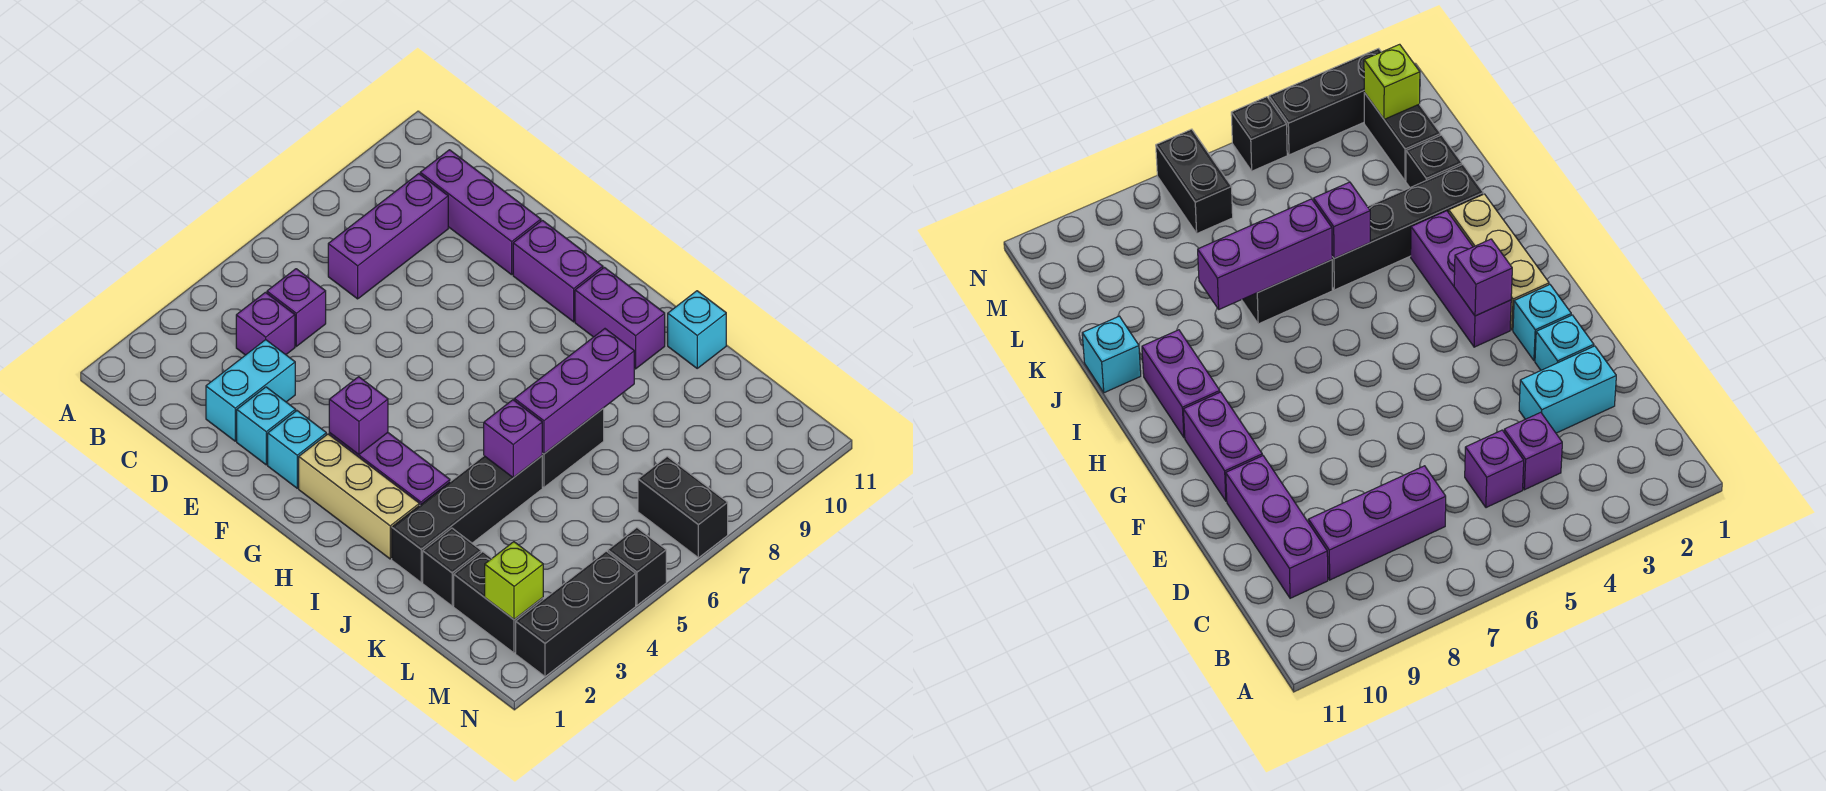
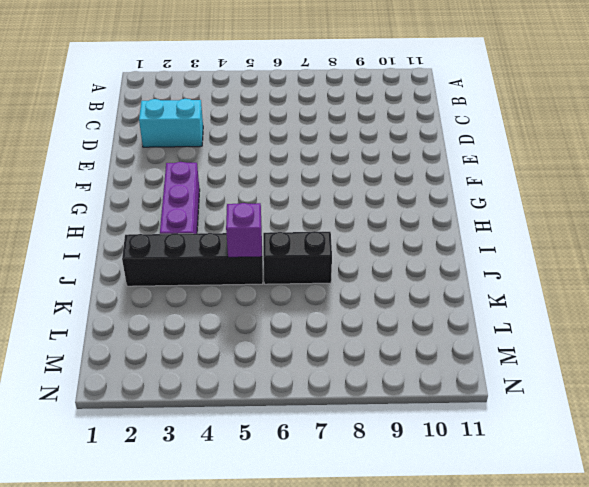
none -> purple 1x1 brick [236,292,295,355]
none -> purple 1x1 brick [267,269,326,346]
none -> purple 1x3 brick [328,174,448,299]

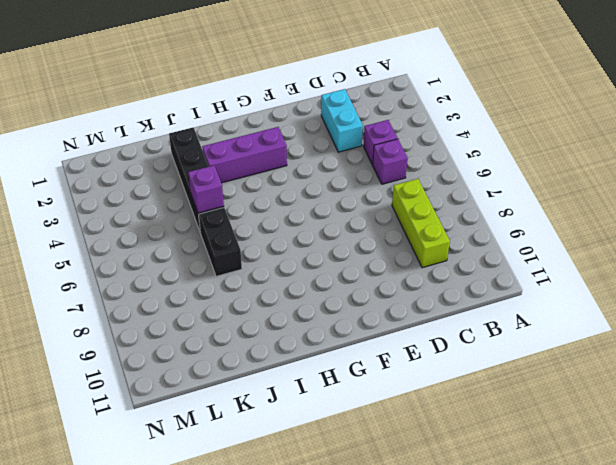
lime 1x3 brick [392,179,450,268] -> purple 1x3 brick [328,174,448,299]
none -> purple 1x3 brick [420,150,541,275]
none -> cyan 1x1 brick [237,387,296,465]
none -> cyan 1x1 brick [268,411,326,488]

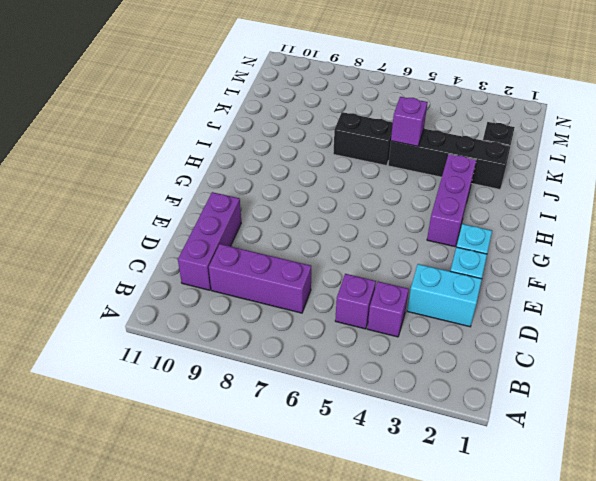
none -> purple 1x2 brick [513,220,603,322]
none -> tan 1x3 brick [299,434,419,559]
none -> purple 1x2 brick [575,267,665,369]

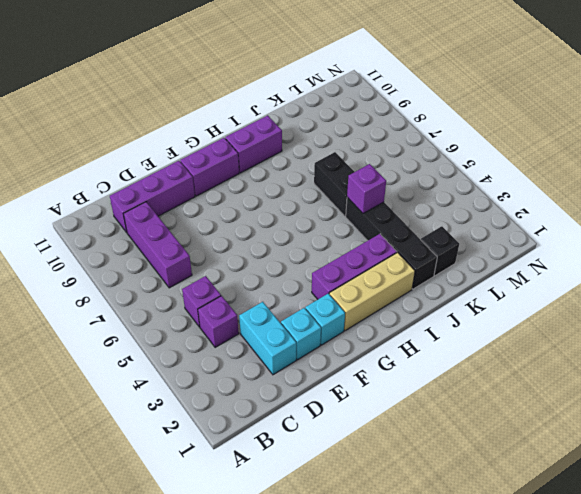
none -> cyan 1x1 brick [668,291,726,368]
none -> black 1x2 brick [454,552,543,653]
none -> black 1x2 brick [638,456,728,558]

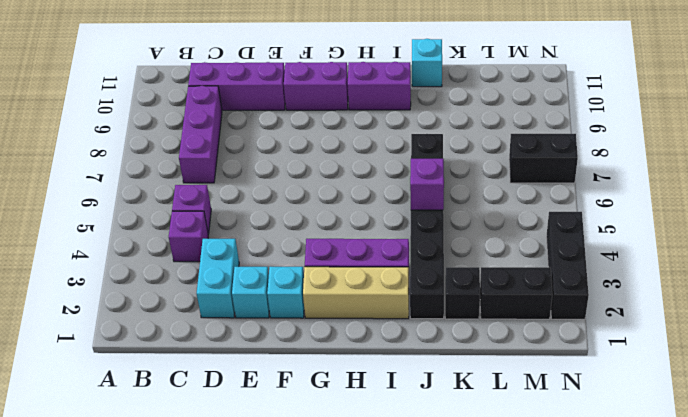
none -> black 1x1 brick [608,528,666,605]
none -> purple 1x1 brick [329,377,388,455]
none -> purple 1x3 brick [514,329,634,454]

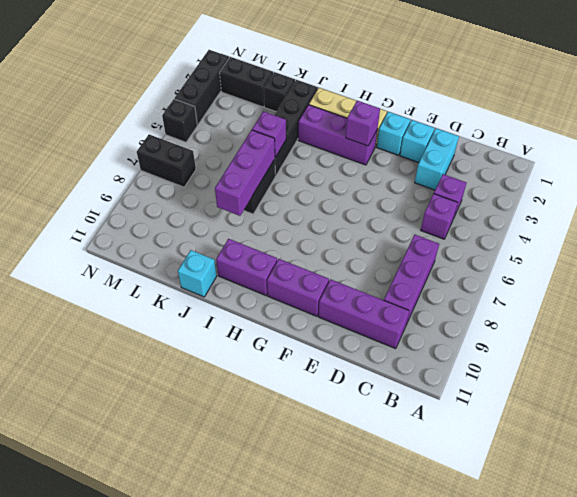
none -> lime 1x1 brick [485,542,543,619]

